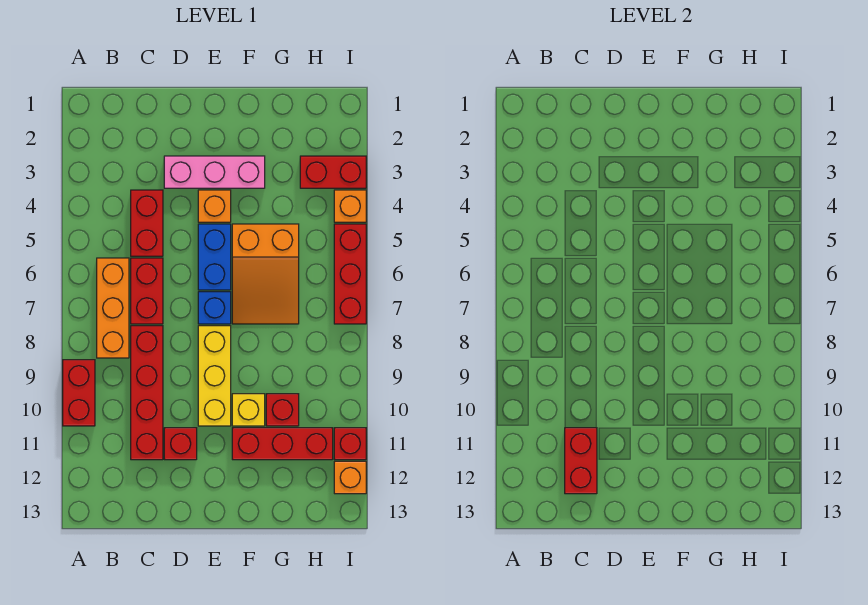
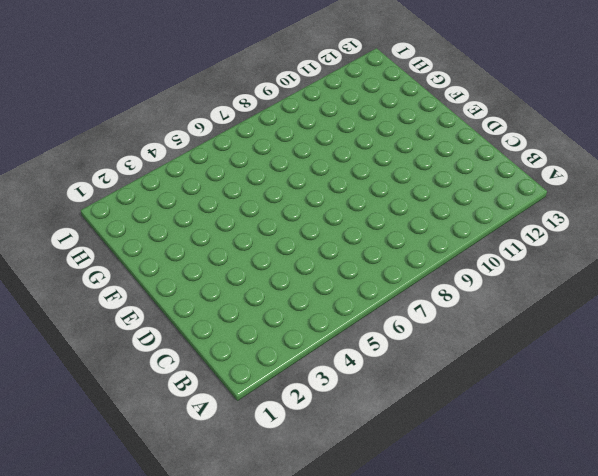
none -> red 1x2 brick [63,360,95,426]
none -> orange 1x3 brick [97,258,129,358]
none -> red 1x2 brick [131,190,163,256]

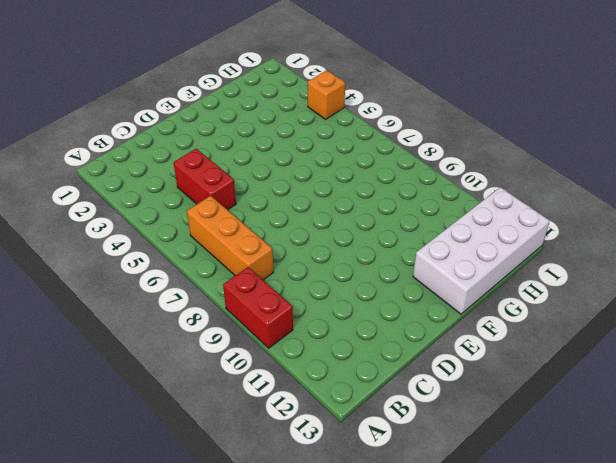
white 2x4 brick [413,187,550,314] -> orange 1x1 brick [334,461,366,494]
none -> red 1x2 brick [131,258,163,324]
none -> red 1x4 brick [131,326,163,460]
none -> pink 1x3 brick [164,156,265,188]

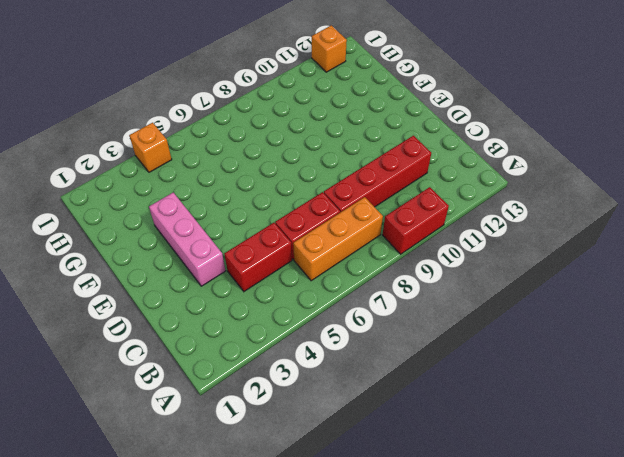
none -> red 1x1 brick [164,428,197,460]
none -> orange 1x1 brick [198,190,231,222]
none -> blue 1x2 brick [198,224,231,290]

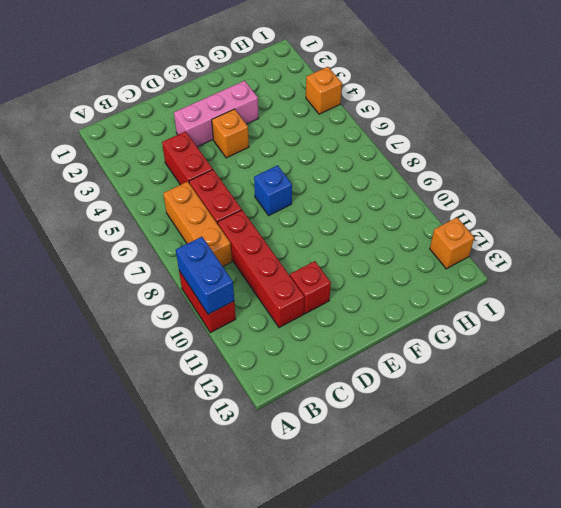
blue 1x2 brick [176,237,234,314] -> blue 1x2 brick moved to [198,224,231,290]
none -> yellow 1x3 brick [198,326,231,426]
none -> orange 2x3 slope [232,224,299,324]
none -> yellow 1x1 brick [232,394,265,426]

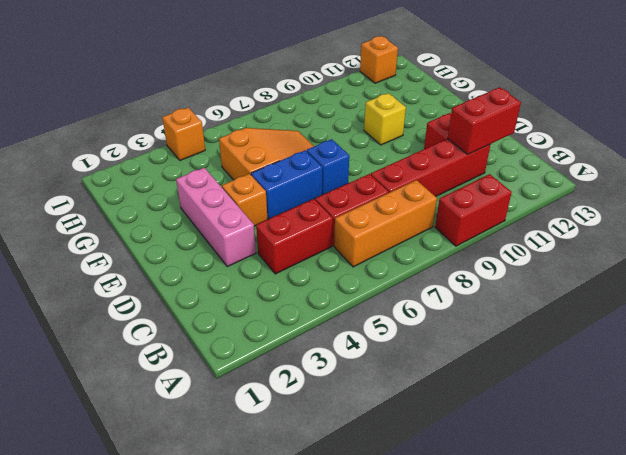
none -> yellow 1x3 brick [198,326,231,426]
none -> red 1x3 brick [232,428,333,460]
none -> red 1x1 brick [266,394,299,426]

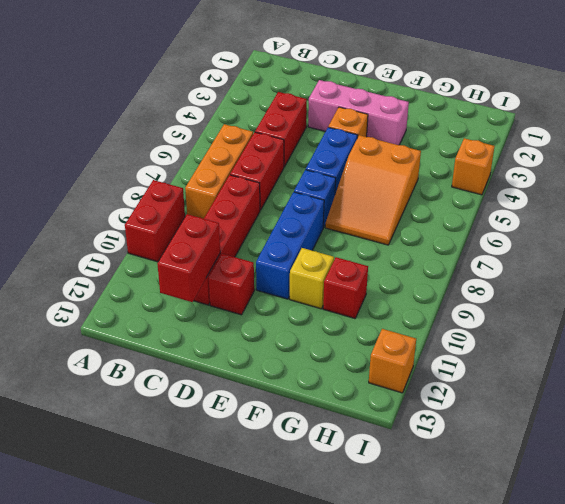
blue 1x3 brick [256,192,324,299] -> yellow 1x3 brick [198,326,231,426]
none -> red 1x3 brick [232,428,333,460]
none -> red 1x2 brick [300,156,366,188]
none -> red 1x3 brick [334,224,366,324]

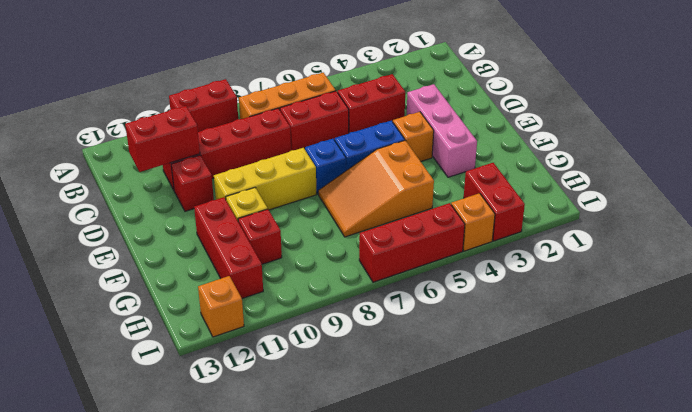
none -> red 1x1 brick [334,428,366,460]

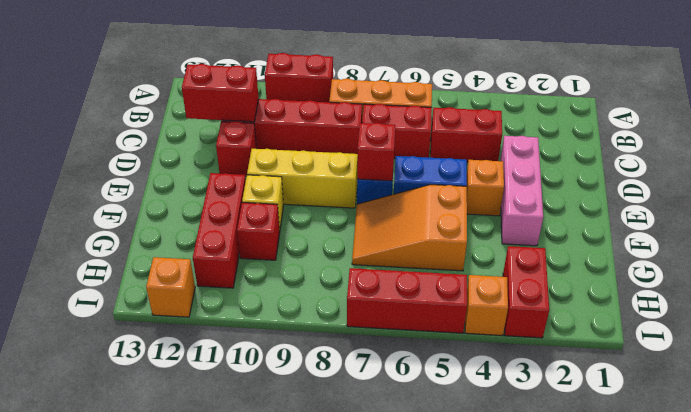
red 1x1 brick [357,123,395,181] -> red 1x1 brick moved to [334,428,366,460]

